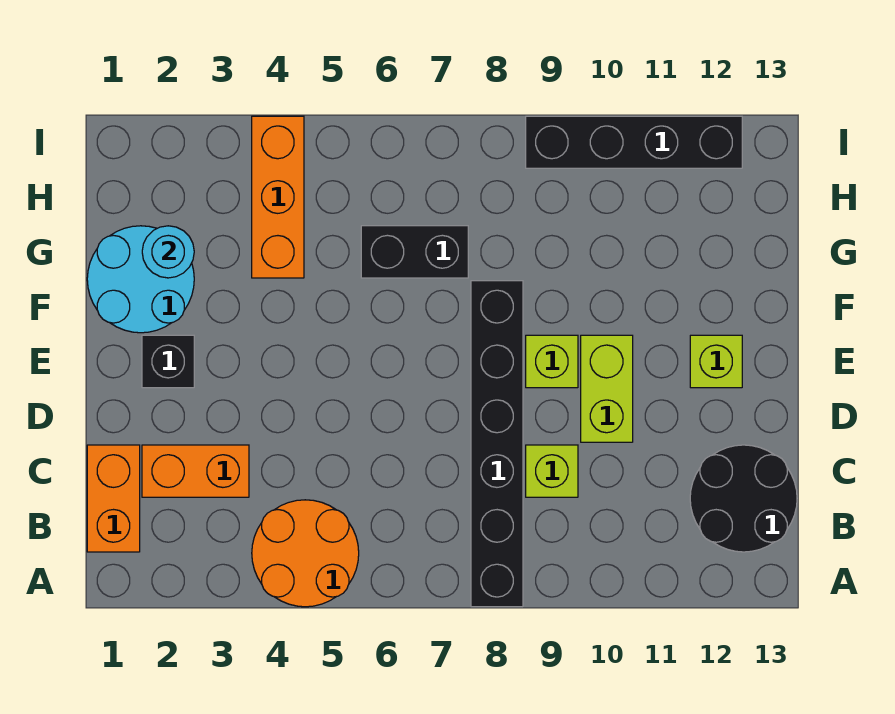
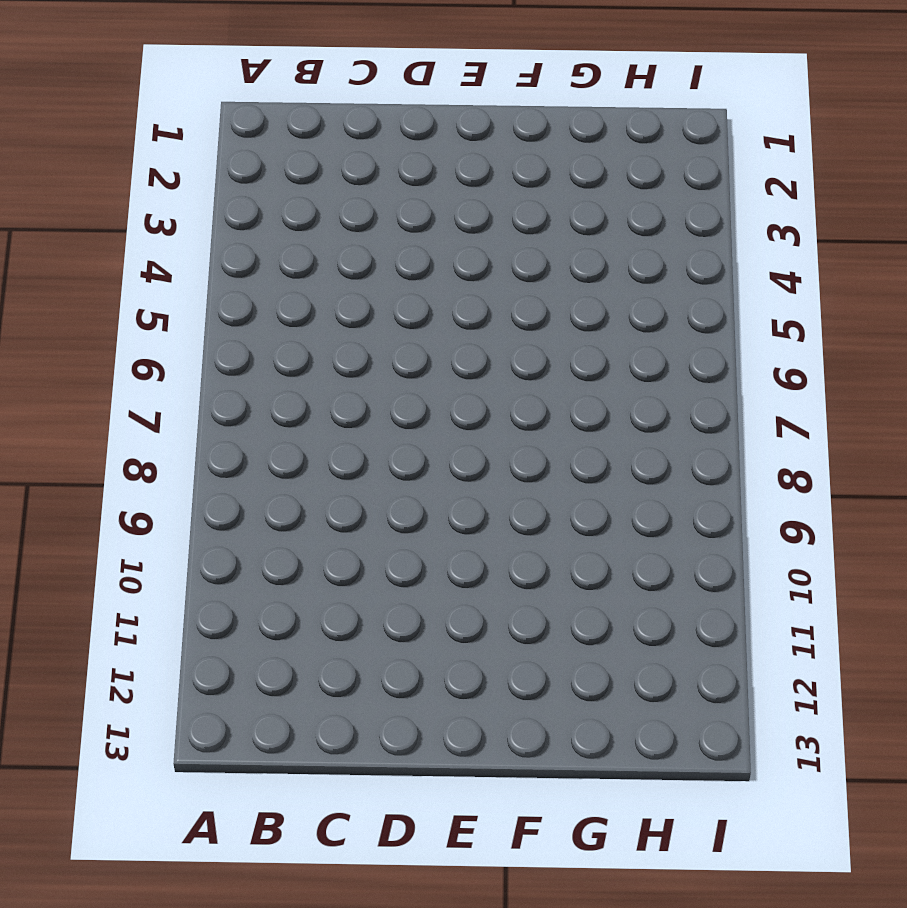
none -> orange 2x2 round brick [252,500,359,607]
none -> black 1x6 brick [471,281,523,607]
none -> orange 1x2 brick [87,445,140,552]

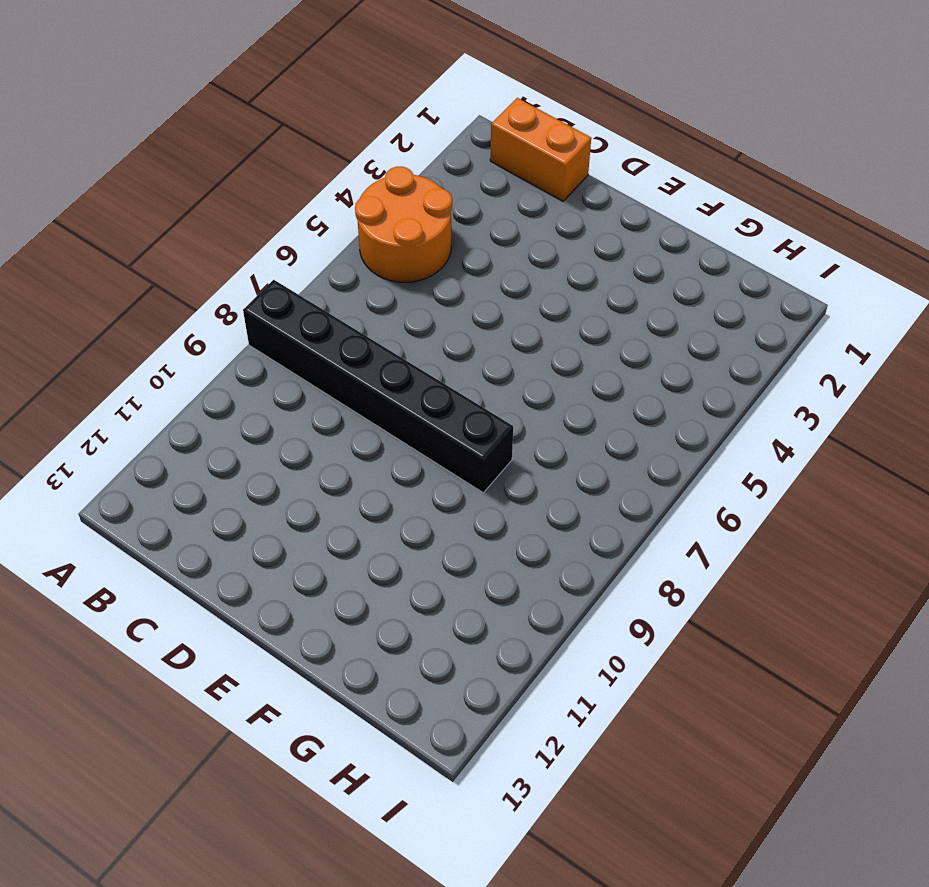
none -> black 2x2 round brick [690,445,797,552]
none -> orange 1x2 brick [142,445,249,497]
none -> lime 1x1 brick [526,445,578,497]

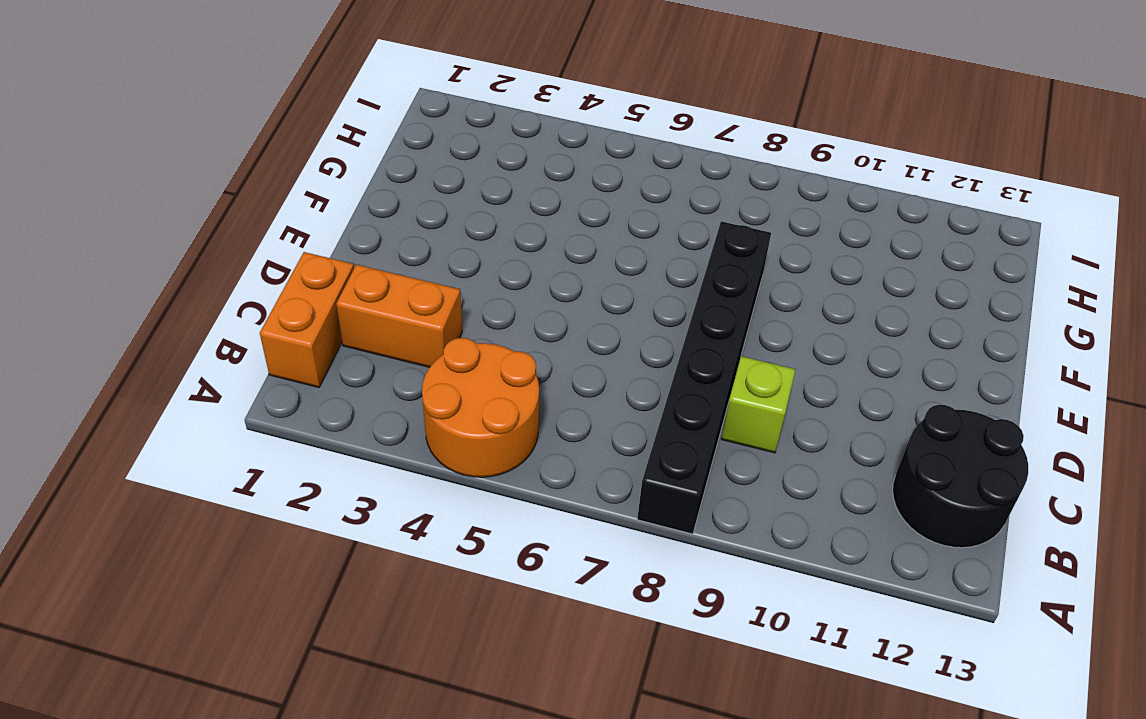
none -> lime 1x2 brick [581,335,633,442]
none -> black 1x1 brick [142,335,194,388]
none -> lime 1x1 brick [526,335,578,388]

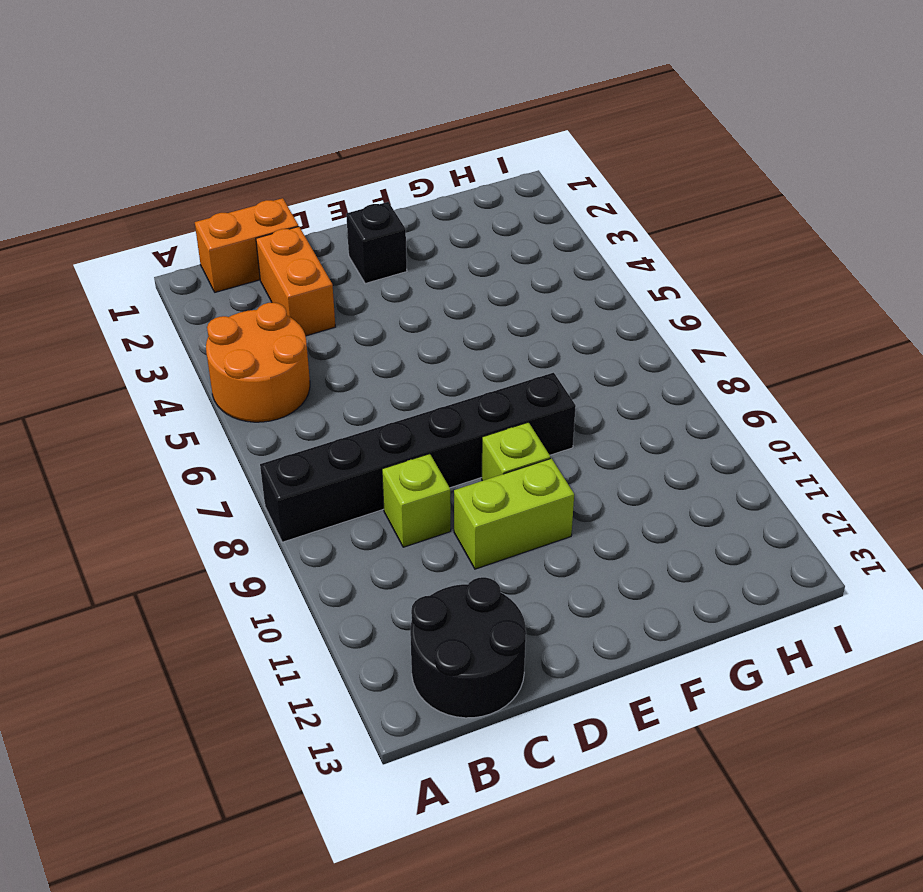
none -> lime 1x1 brick [690,335,742,388]
none -> cyan 2x2 round brick [87,226,194,333]
none -> orange 1x3 brick [252,116,304,278]

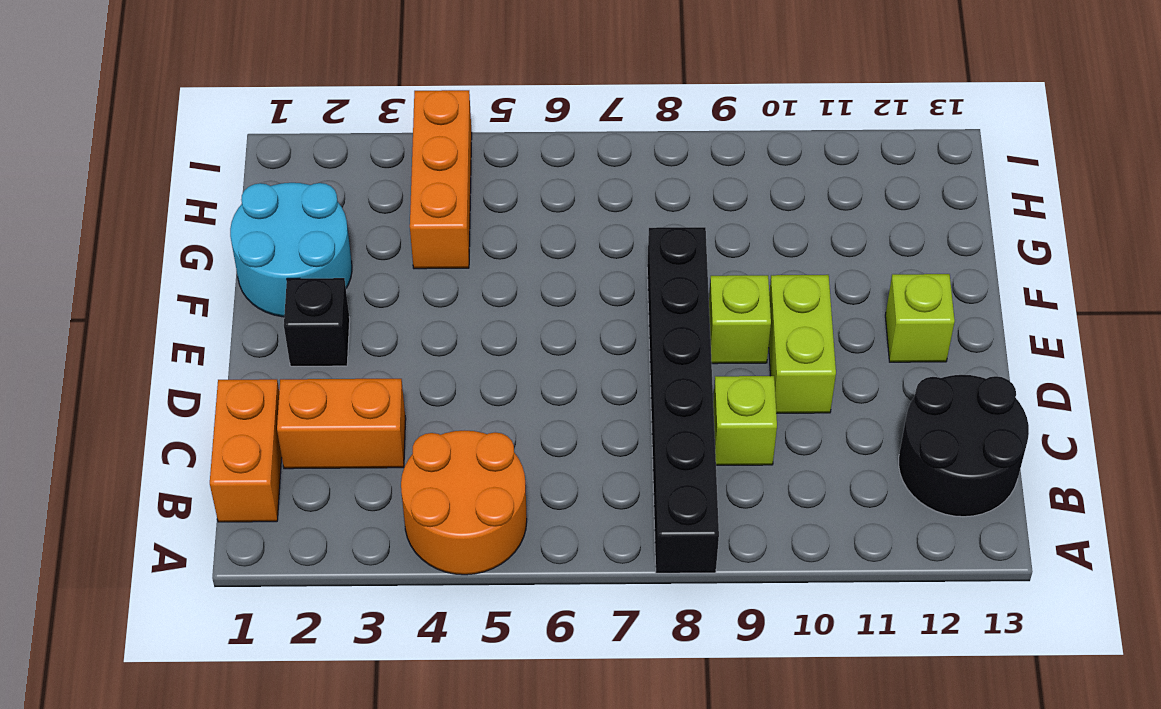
none -> black 1x2 brick [361,226,468,278]
none -> black 1x4 brick [526,116,742,168]
none -> cyan 1x1 round brick [142,226,194,278]

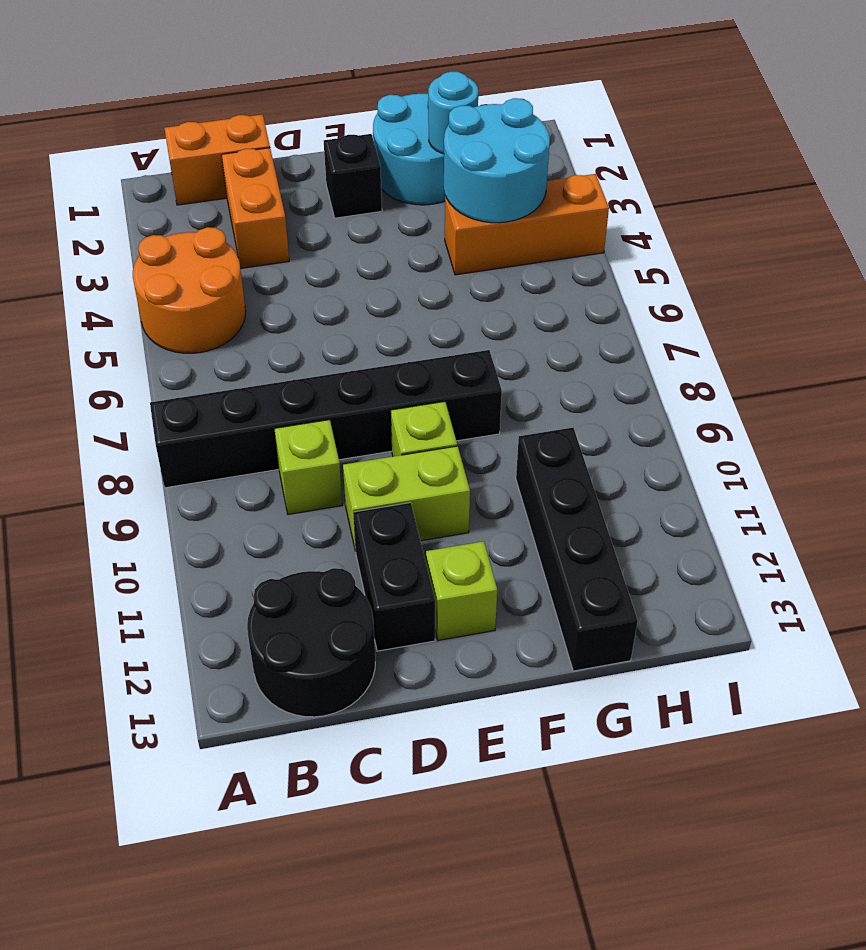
black 1x2 brick [353,503,435,651] -> black 1x2 brick moved to [361,226,468,278]
cyan 2x2 round brick [444,98,550,223] -> none
black 1x4 brick [516,428,638,671] -> black 1x4 brick moved to [526,116,742,168]

